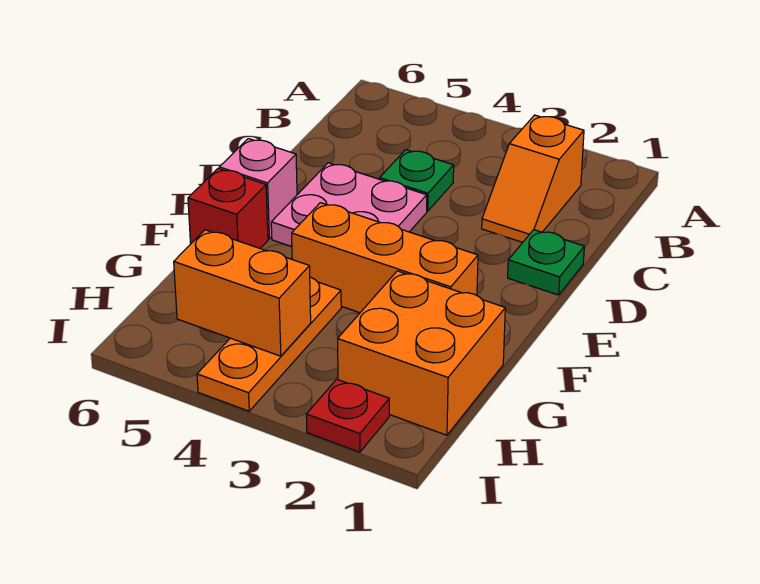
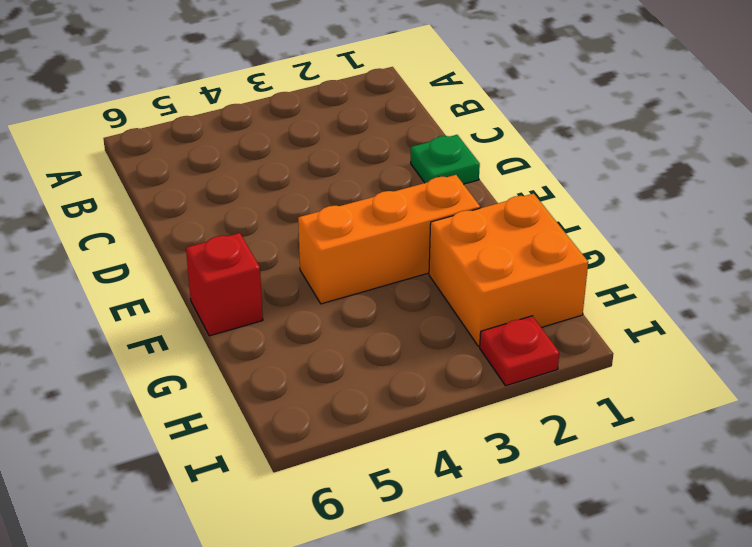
none -> orange 1x2 slope [482,115,584,242]
none -> green 1x1 plate [380,150,454,211]

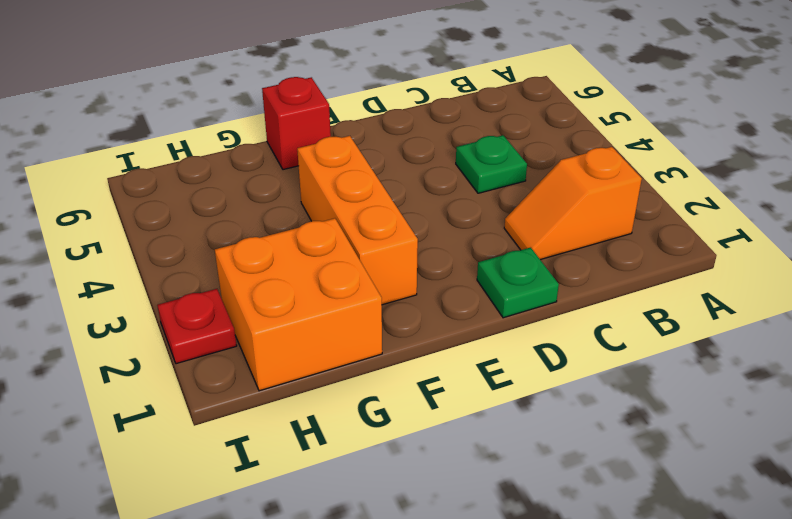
none -> pink 2x2 plate [271,163,427,247]
none -> pink 1x1 brick [219,139,297,239]

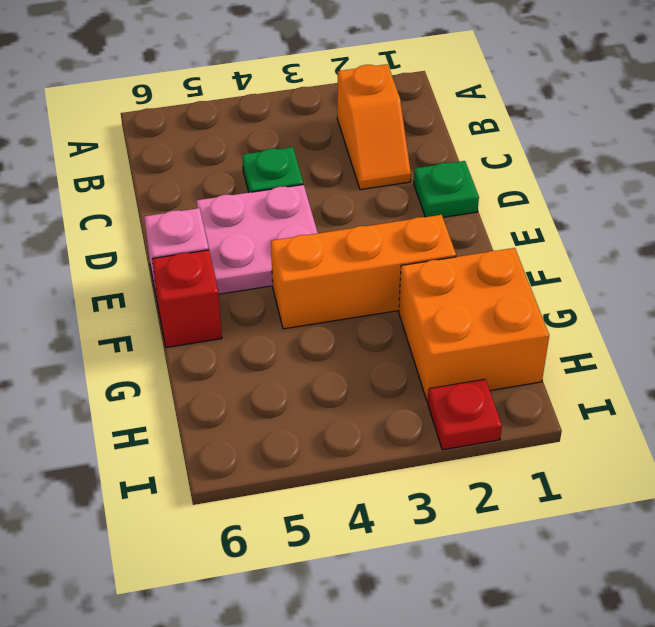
none -> orange 1x3 plate [197,277,341,411]
none -> orange 1x2 brick [174,230,311,356]

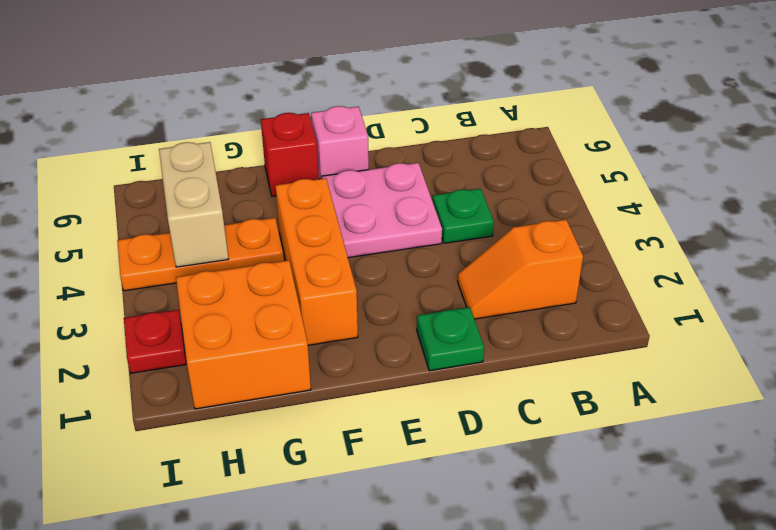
tan 1x2 brick [159,142,228,267] -> orange 1x2 brick [174,230,311,356]

